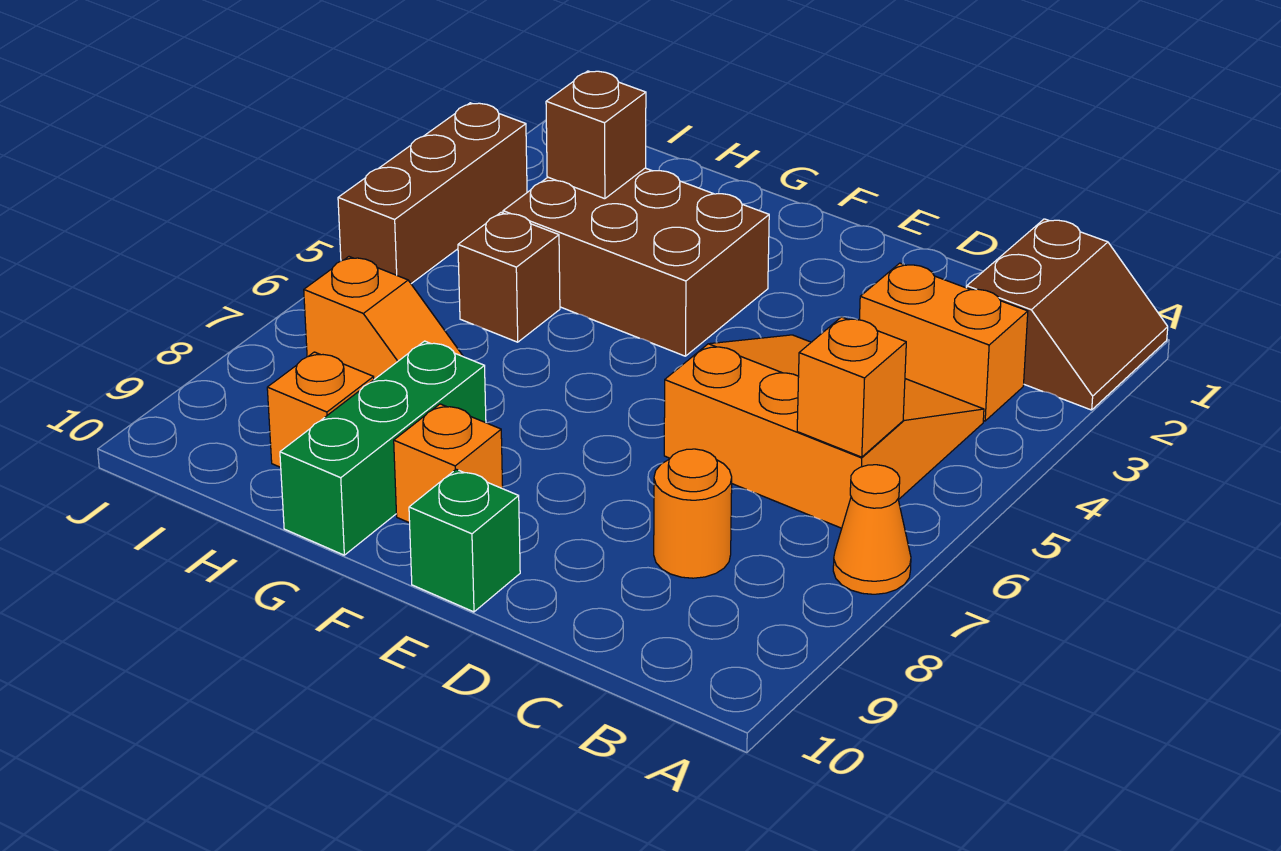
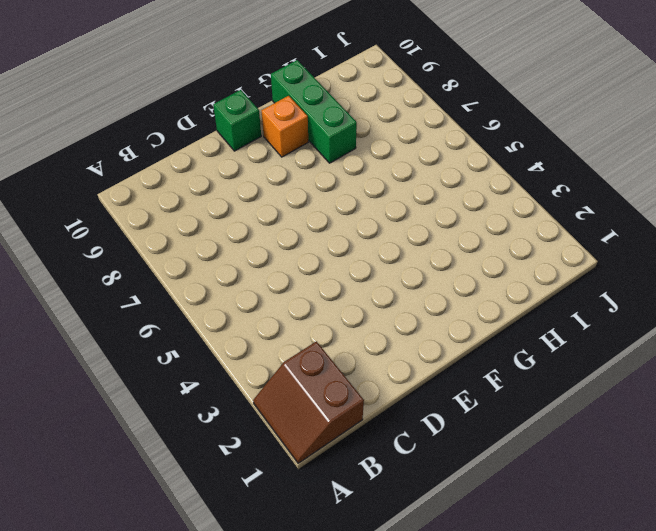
none -> orange 1x1 cone [833,465,911,594]
none -> orange 1x2 brick [859,263,1028,421]
none -> orange 3x3 slope [664,335,984,528]

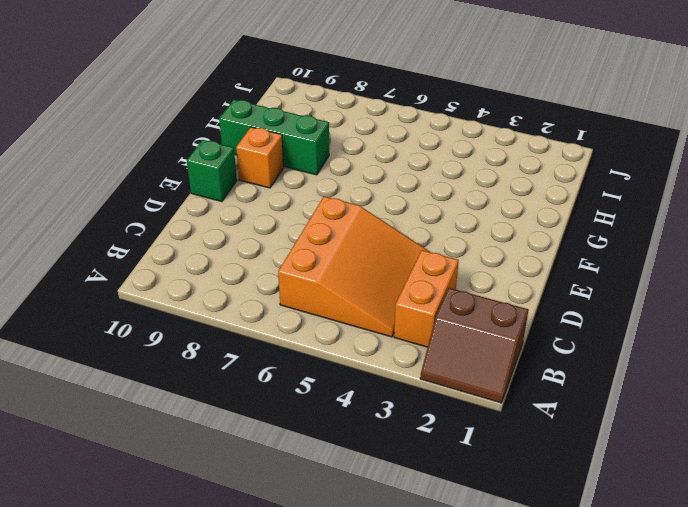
none -> orange 1x1 cone [833,465,911,594]
none -> orange 1x1 round brick [654,449,732,578]
none -> brown 2x3 brick [503,168,769,356]

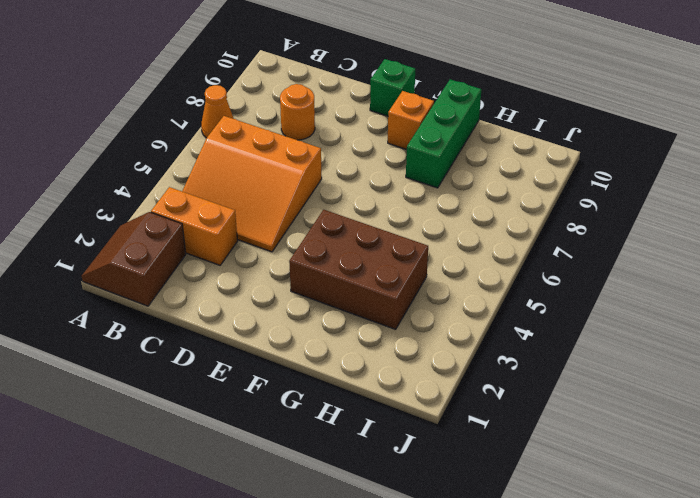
none -> brown 1x1 brick [458,212,560,342]
none -> orange 1x2 slope [304,257,463,379]
none -> orange 1x1 brick [267,352,374,467]

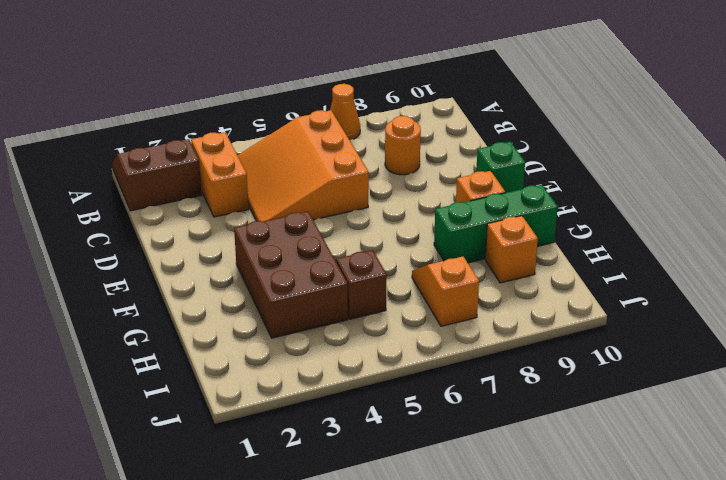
none -> brown 1x3 brick [338,103,527,284]
none -> orange 1x1 brick [797,317,906,457]
none -> brown 1x1 brick [546,71,646,199]

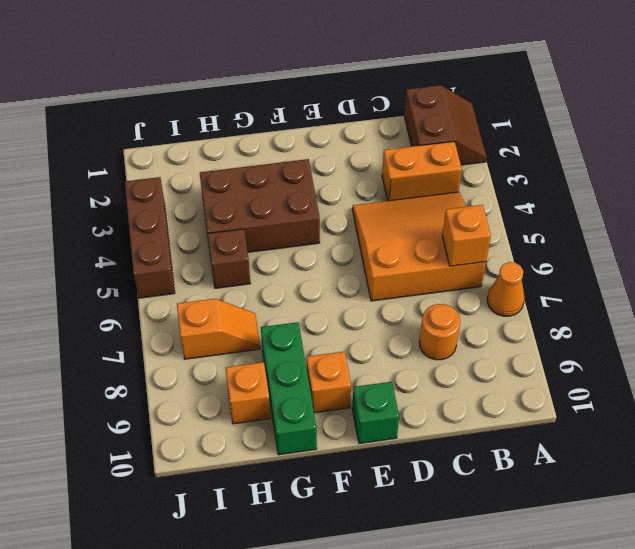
none -> brown 1x1 brick [546,71,646,199]

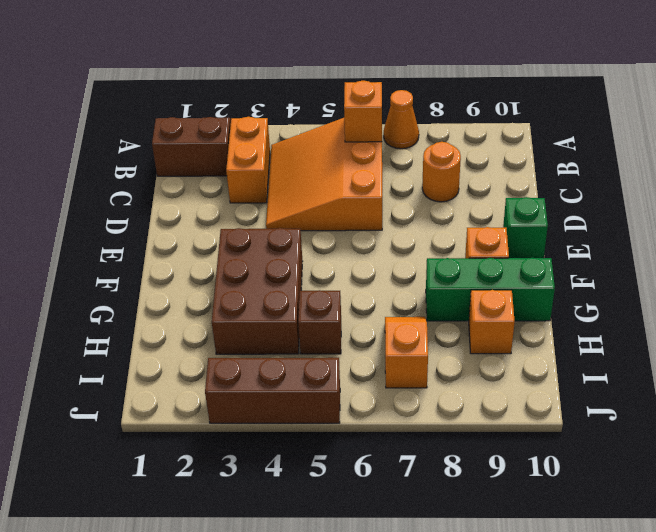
none -> brown 1x1 brick [546,71,646,199]

